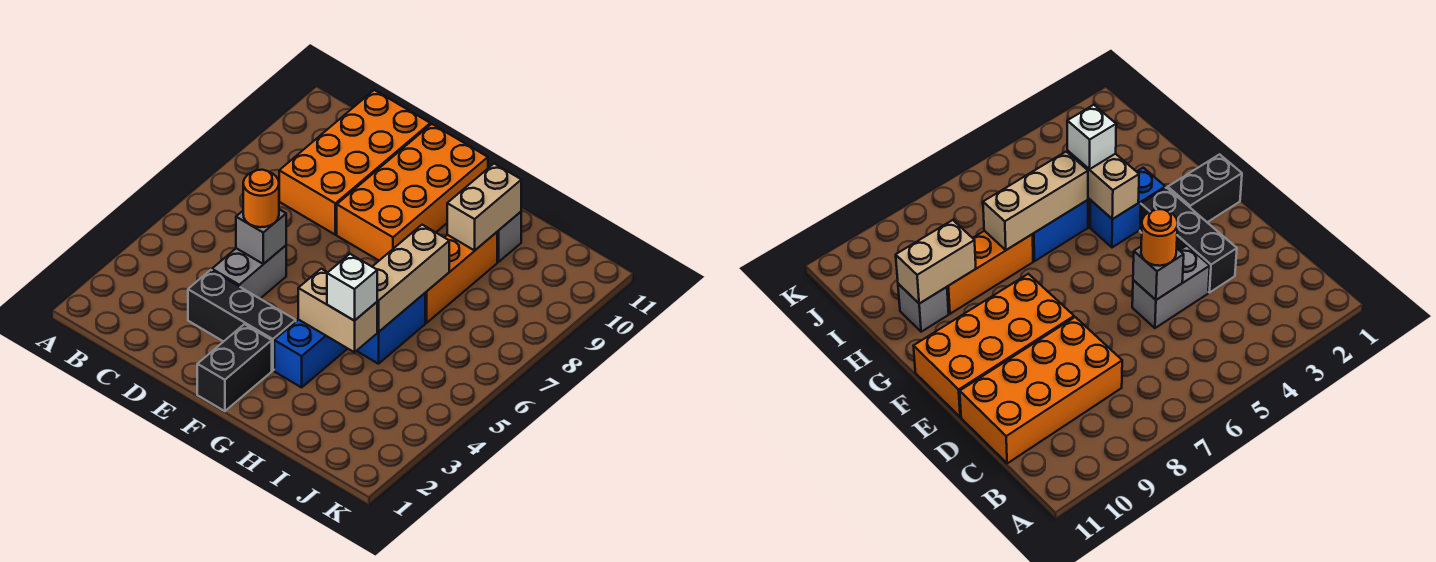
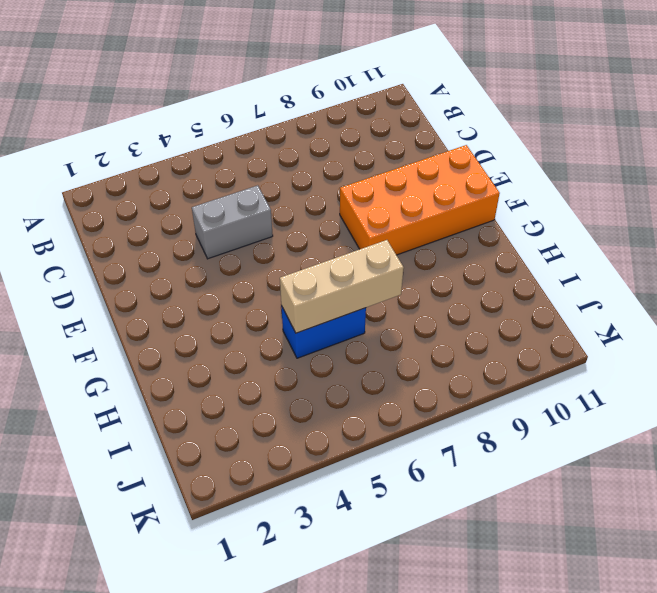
none -> orange 2x4 brick [279,90,430,235]
none -> black 1x3 brick [188,270,296,370]
none -> black 1x2 brick [197,324,272,411]

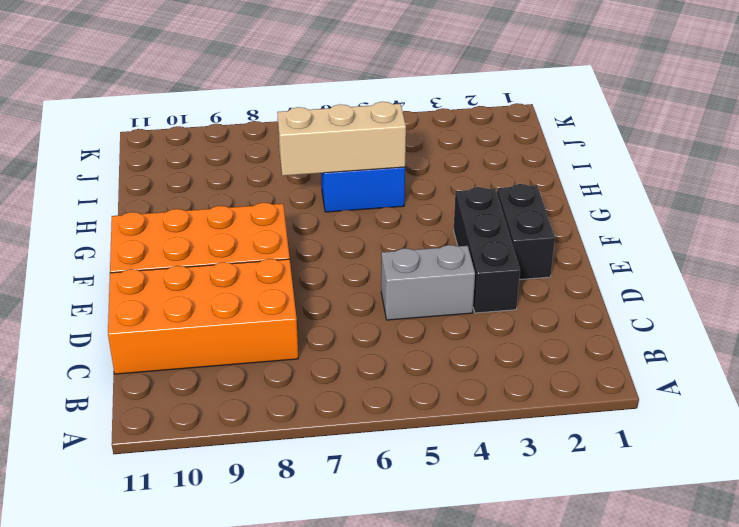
black 1x2 brick [497,184,555,280] -> black 1x2 brick turned to [197,324,272,411]
none -> blue 1x2 brick [274,320,348,387]
none -> orange 1x3 brick [425,232,497,323]
none -> grey 1x1 brick [497,212,521,262]

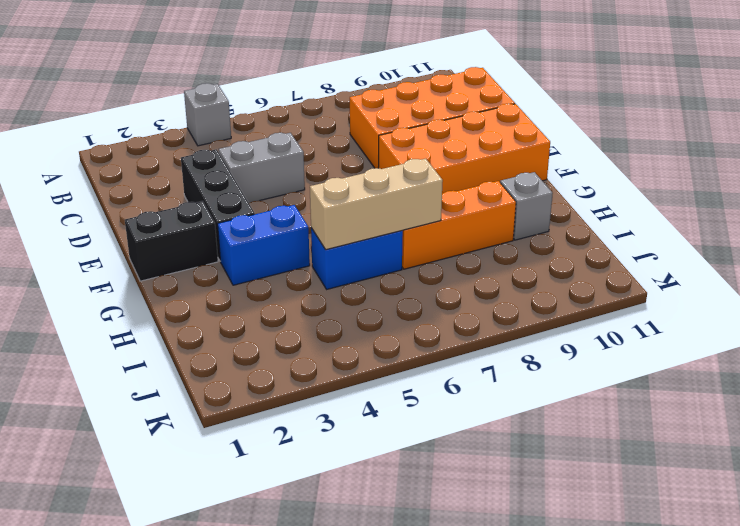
grey 1x1 brick [184,83,231,146] -> grey 1x1 brick moved to [236,209,286,264]
none -> tan 1x2 brick [298,269,377,352]
none -> tan 1x2 brick [447,164,521,250]
none -> orange 1x1 round brick [243,170,279,227]

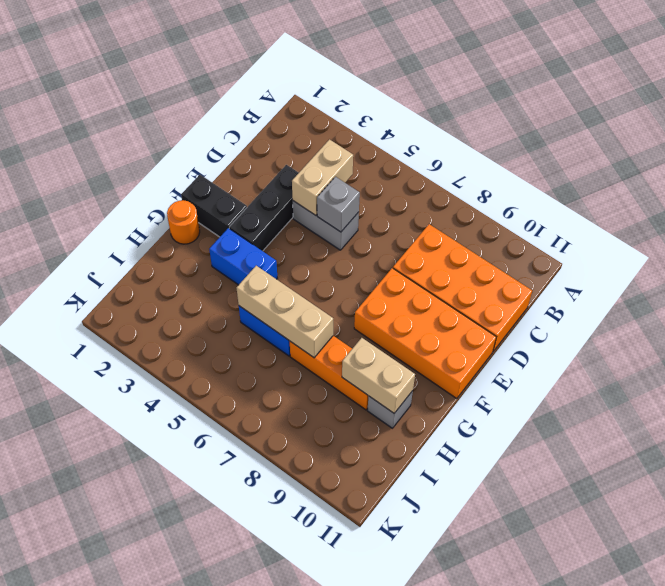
tan 1x2 brick [292,139,353,215] -> tan 1x2 brick moved to [298,269,377,352]
orange 1x1 round brick [167,200,200,244] -> orange 1x1 round brick moved to [243,170,279,227]
none -> white 1x1 brick [327,254,377,321]

